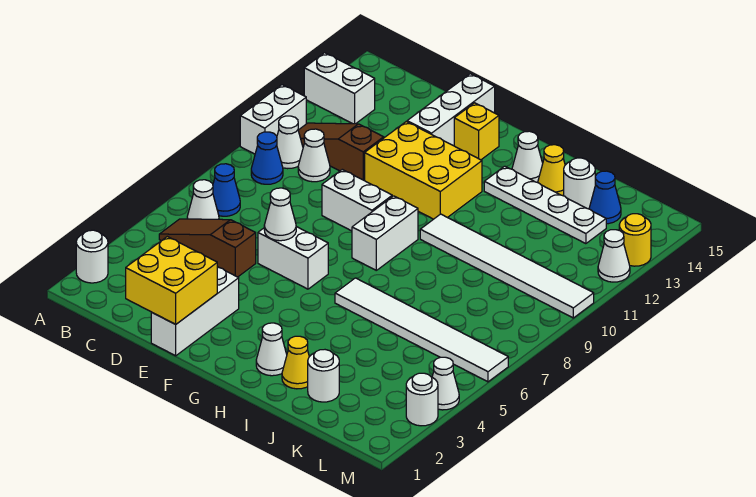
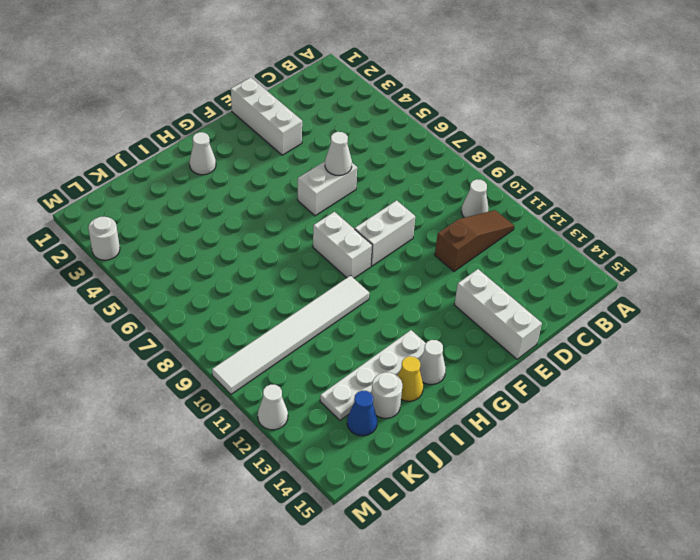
none -> white 1x1 round brick [76,230,108,283]
none -> white 1x2 brick [240,85,306,154]
none -> white 1x2 brick [304,53,375,124]
none -> brown 1x3 slope [159,219,256,277]

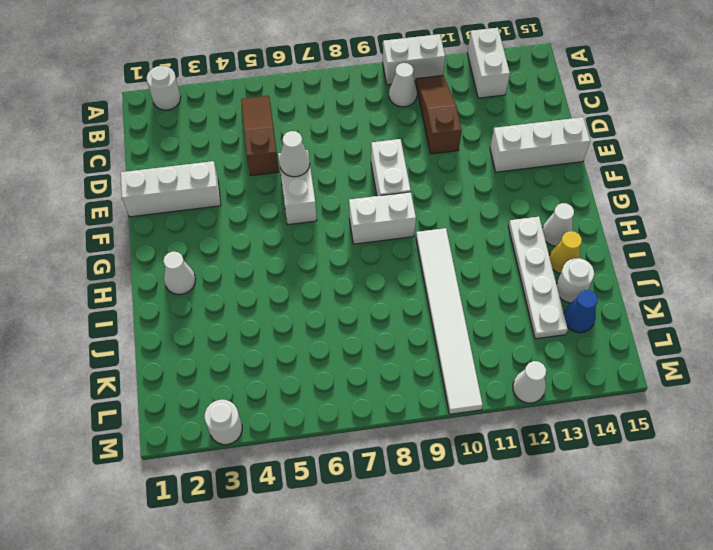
none -> white 1x1 cone [187,180,219,219]
none -> blue 1x1 cone [213,164,240,216]
none -> blue 1x1 cone [251,132,283,184]
none -> white 1x1 cone [298,129,330,182]

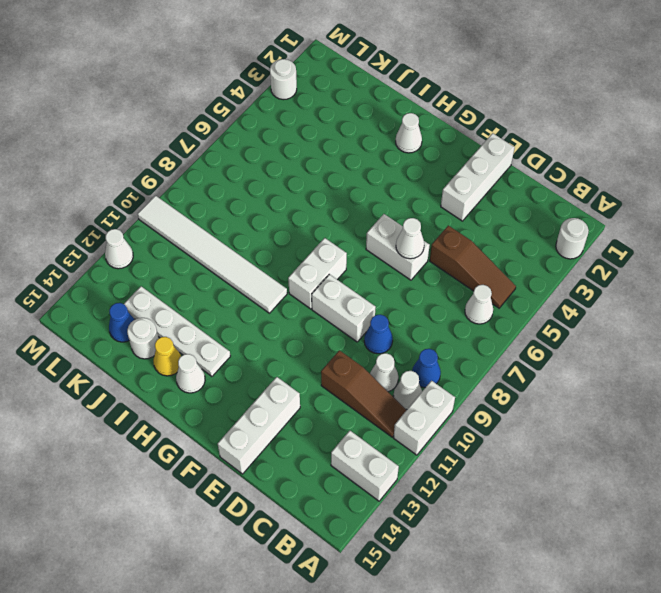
blue 1x1 cone [364,314,393,354] -> blue 1x1 cone moved to [213,164,240,216]
none -> yellow 2x3 brick [365,122,482,219]
none -> yellow 1x1 brick [454,103,499,160]
none -> white 1x6 tile [335,278,508,382]
none -> yellow 1x1 cone [282,336,309,389]

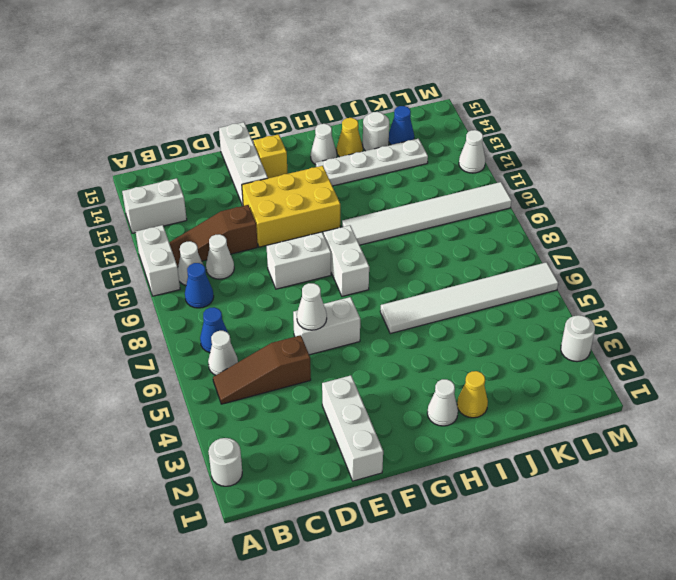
none -> white 1x1 round brick [308,350,339,402]
none -> white 1x1 cone [432,357,459,410]
none -> yellow 1x1 round brick [619,214,651,266]
none -> yellow 2x2 brick [126,237,217,324]

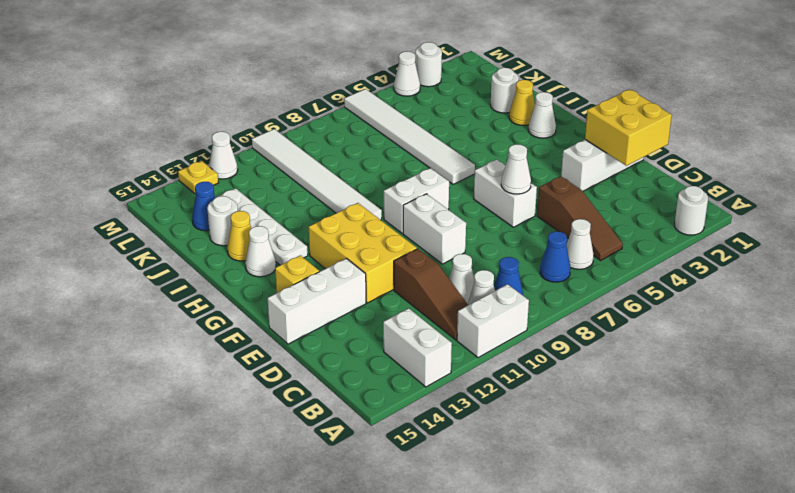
yellow 1x1 plate [178,161,219,193] -> yellow 1x1 round brick [619,214,651,266]

